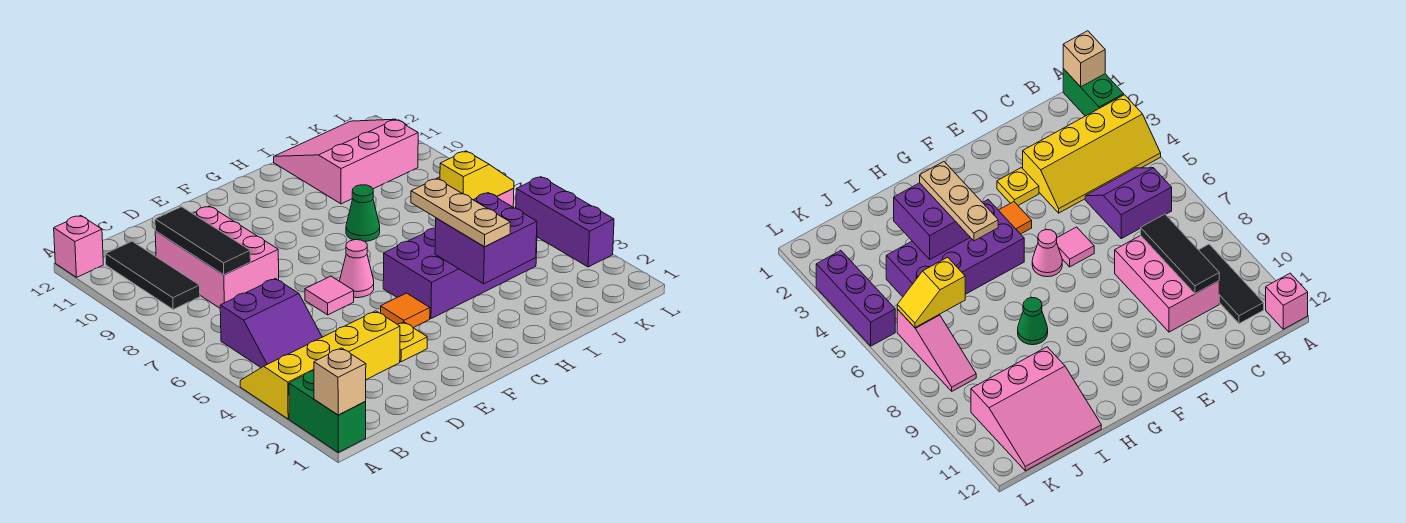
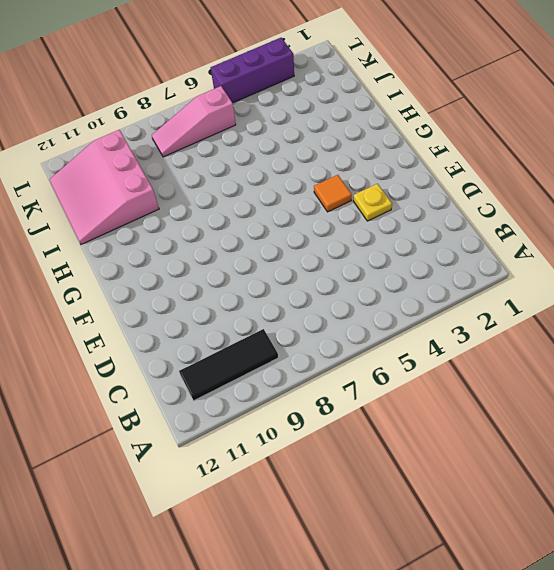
none -> green 1x2 brick [289,371,366,452]
none -> yellow 2x4 slope [240,311,400,419]
none -> pink 1x1 brick [54,215,103,277]

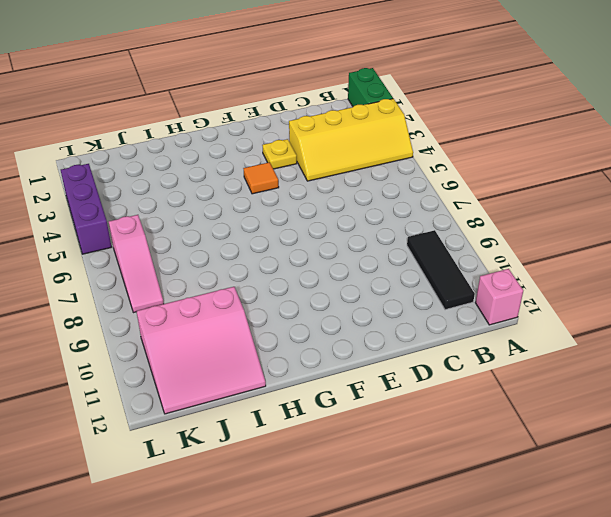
none -> purple 2x2 slope [220,279,322,368]
none -> pink 2x3 brick [155,206,279,308]
none -> pink 1x1 tile [305,276,354,315]

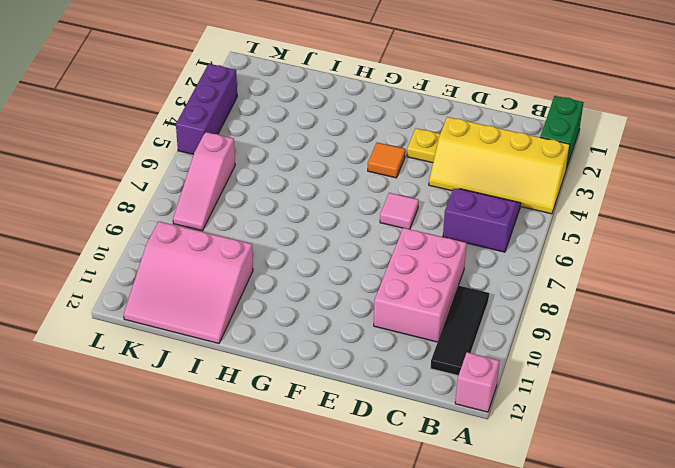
none -> pink 1x1 cone [340,240,374,298]
none -> purple 2x4 brick [383,228,537,319]
none -> green 1x1 cone [346,185,380,241]

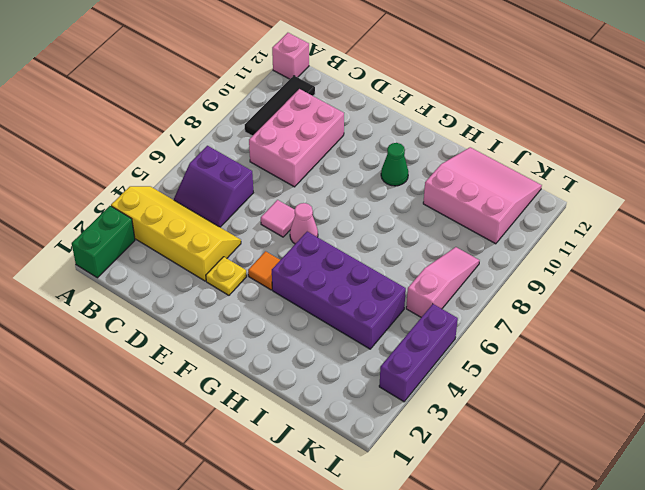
green 1x1 cone [381,143,408,186] -> green 1x1 cone moved to [346,185,380,241]
none -> tan 1x1 brick [314,348,366,415]
none -> black 1x3 tile [155,207,251,275]
none -> purple 2x2 brick [435,193,537,284]

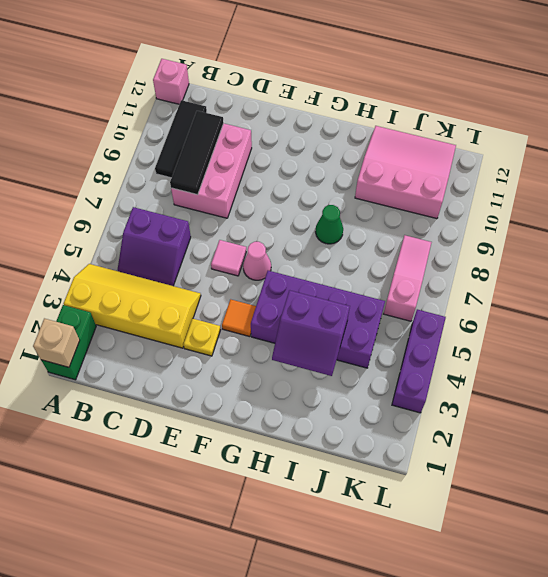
purple 2x2 slope [272,290,350,376] -> purple 2x2 brick [435,193,537,284]
none -> yellow 1x2 slope [440,151,514,200]
none -> tan 1x3 plate [411,179,510,247]

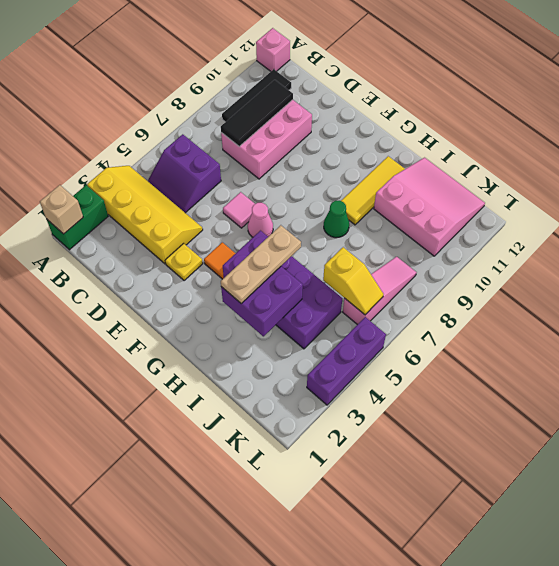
yellow 1x3 tile [341,156,405,225] -> none

